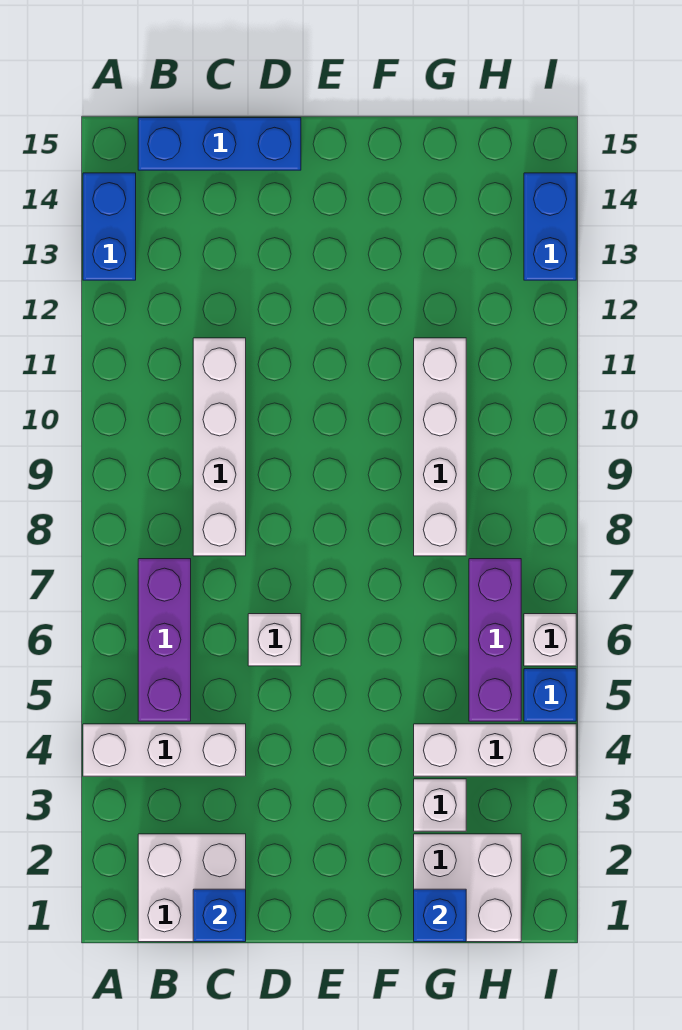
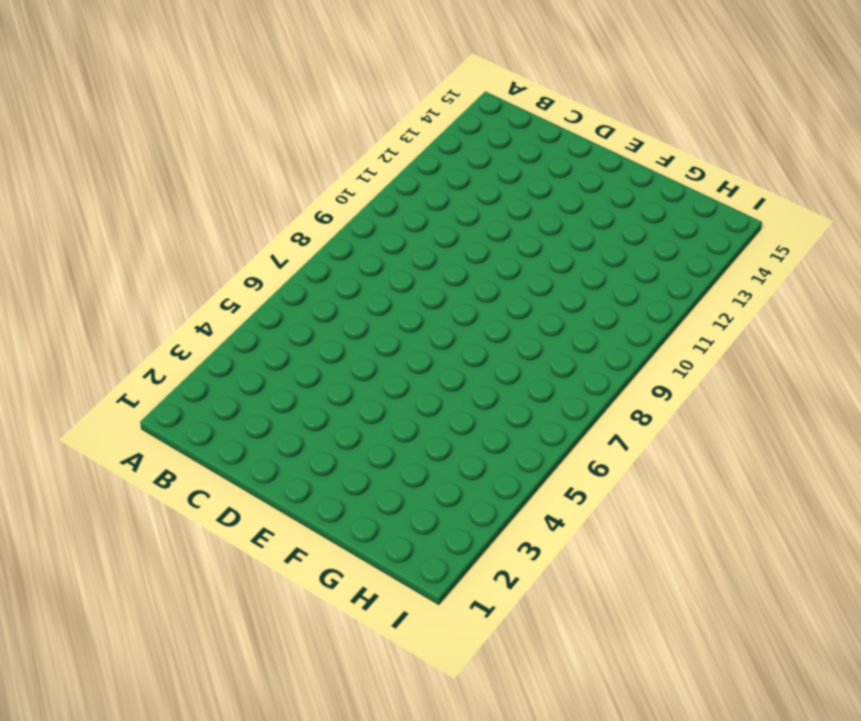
none -> white 1x3 brick [83,724,246,776]
none -> blue 1x2 brick [83,173,136,280]
none -> white 2x2 brick [138,834,246,942]

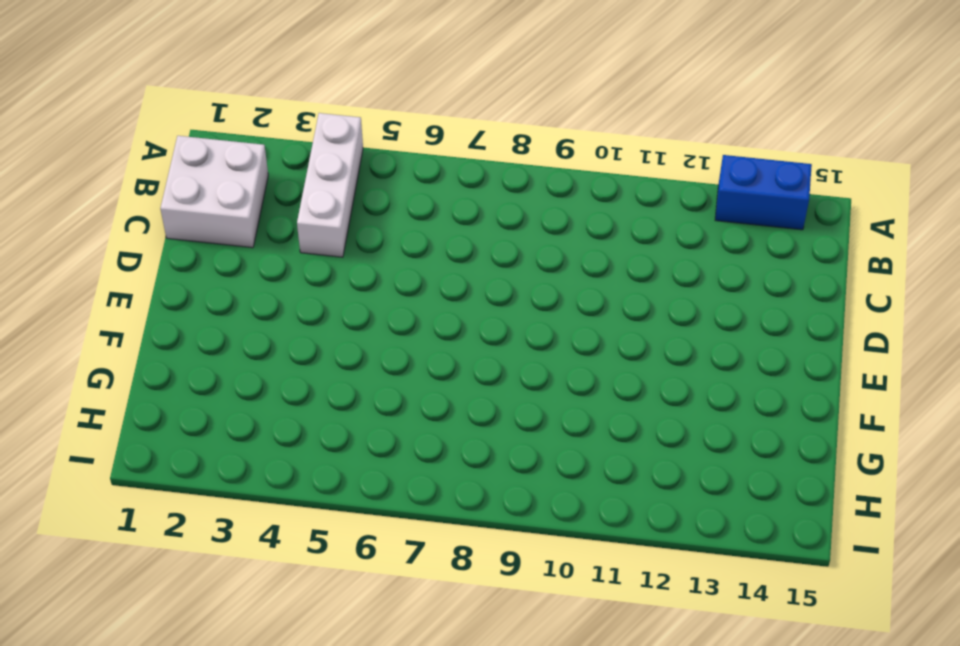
none -> purple 1x3 brick [138,559,191,721]
none -> blue 1x3 brick [138,118,301,170]
none -> white 1x4 brick [193,338,246,556]

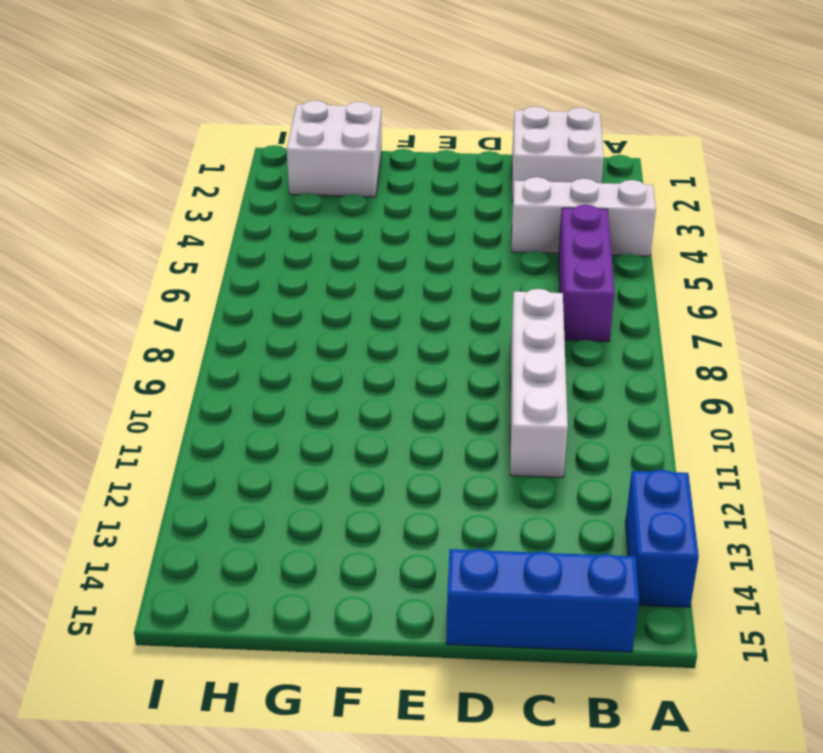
none -> white 1x1 brick [248,614,301,666]
none -> white 1x1 brick [414,779,466,831]
none -> white 1x3 brick [414,724,576,776]

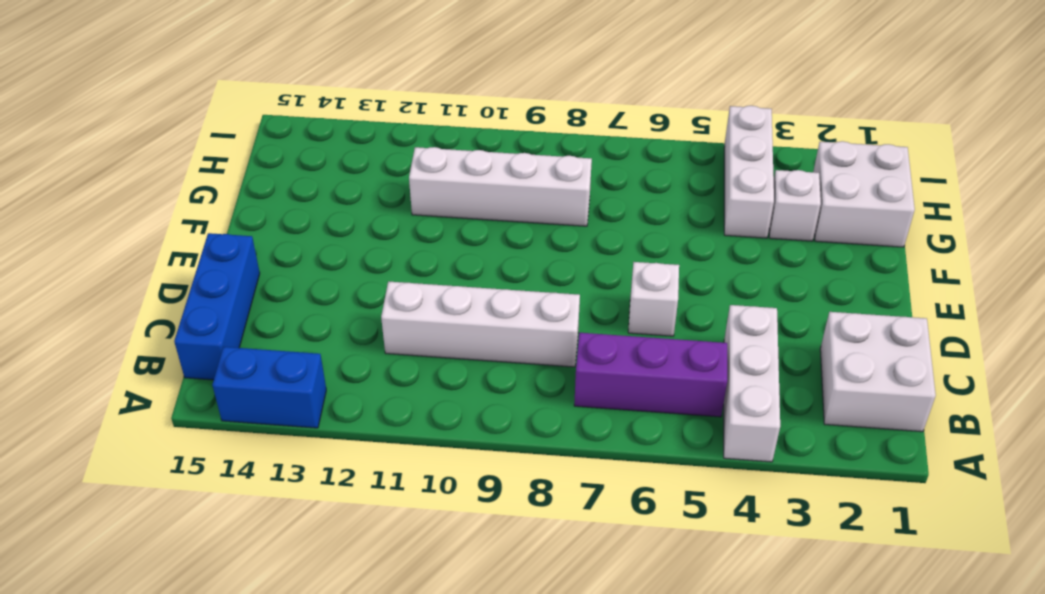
none -> purple 1x3 brick [469,559,521,721]
none -> blue 1x1 brick [524,669,576,721]
none -> white 1x1 brick [524,614,576,666]

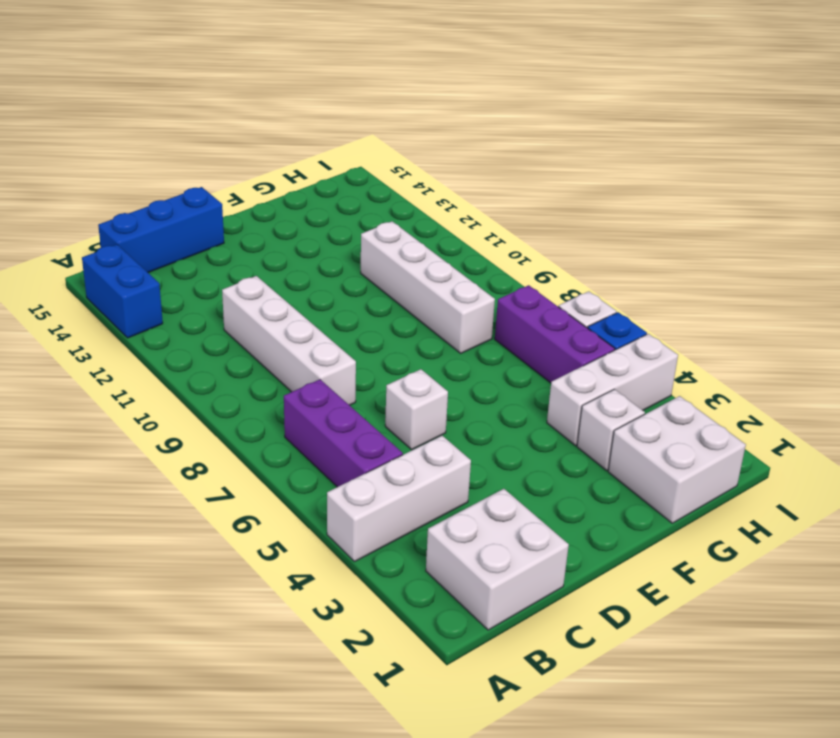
none -> blue 1x2 brick [524,173,576,280]
none -> blue 1x1 brick [193,889,246,942]
none -> blue 1x1 brick [414,889,466,942]

